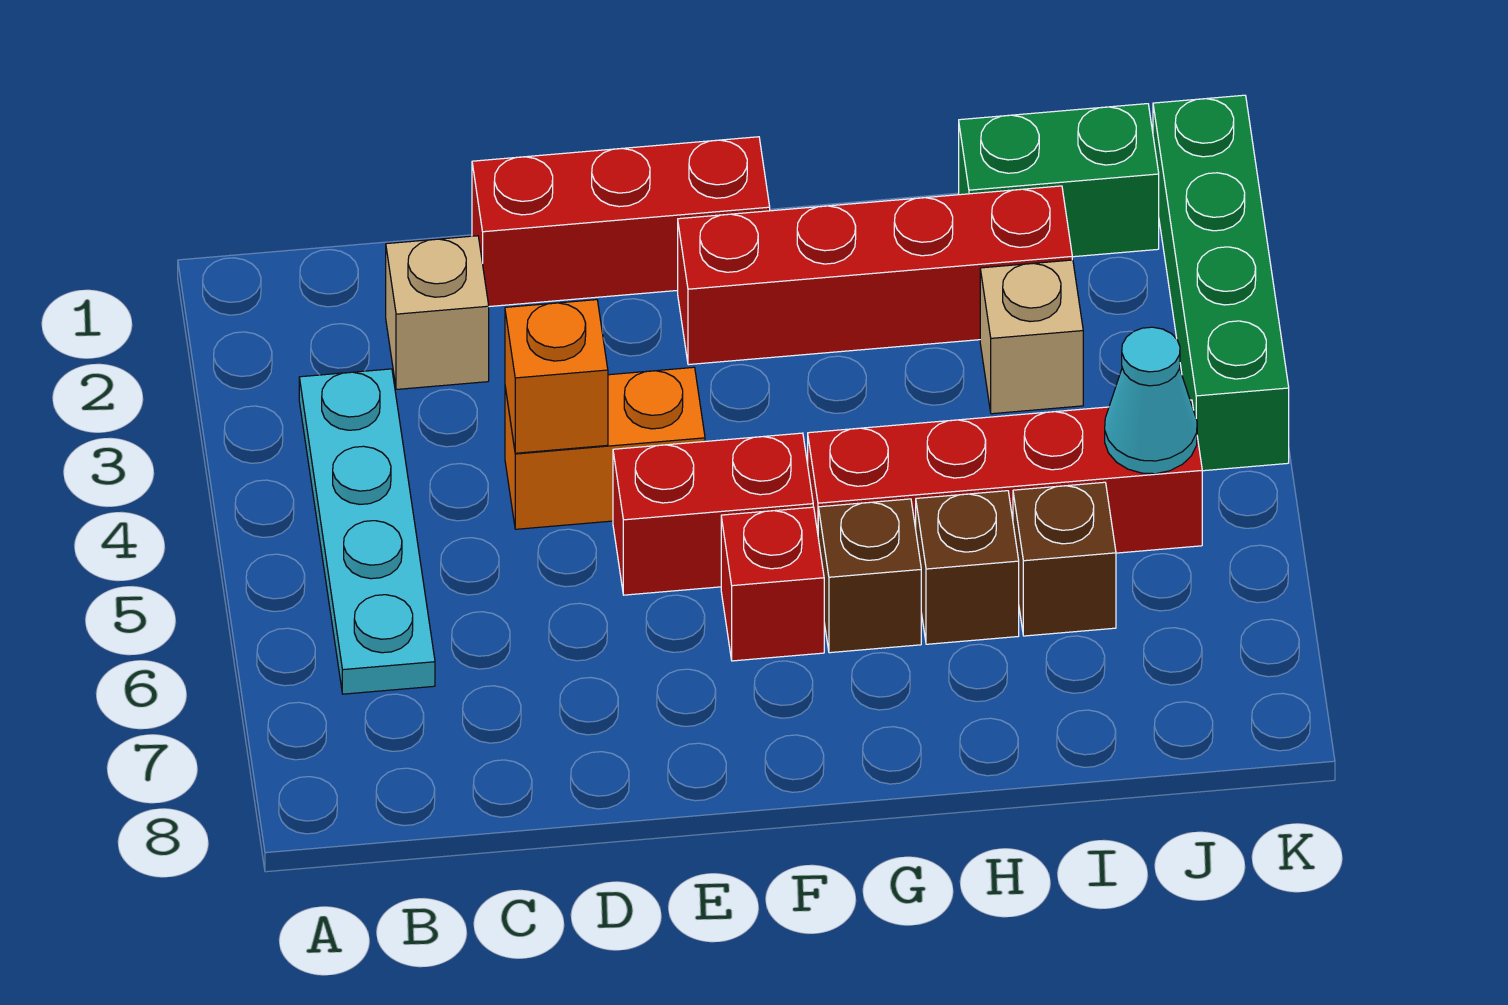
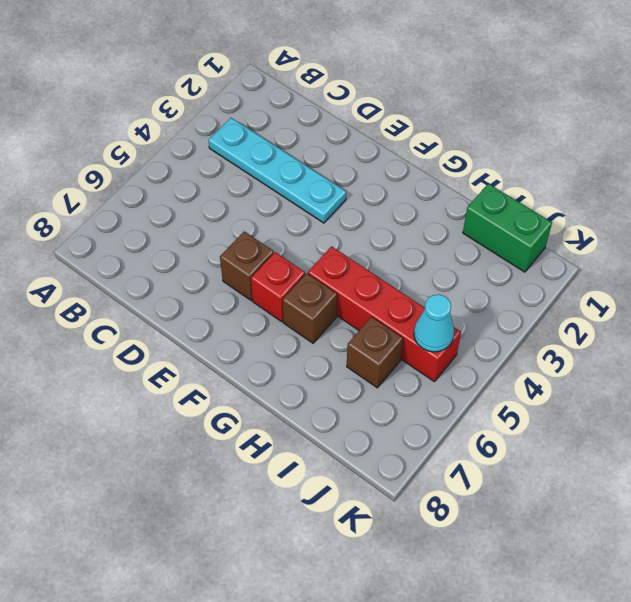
cyan 1x4 plate [208,118,346,223] -> cyan 1x4 plate turned to [299,369,435,694]
brown 1x1 brick [220,231,274,300] -> brown 1x1 brick moved to [916,491,1019,644]
none -> tan 1x1 brick [386,236,489,389]
none -> red 1x3 brick [472,137,770,307]
none -> orange 1x2 brick [505,367,705,529]

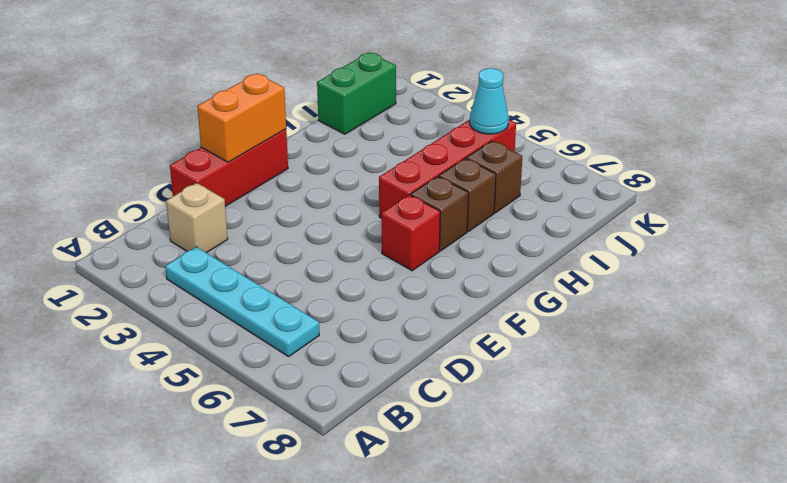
orange 1x2 brick [197,73,286,162] -> orange 1x2 brick moved to [505,367,705,529]
none -> red 1x2 brick [613,433,813,595]
none -> red 1x4 brick [678,186,1072,365]
none -> tan 1x1 brick [980,260,1083,414]

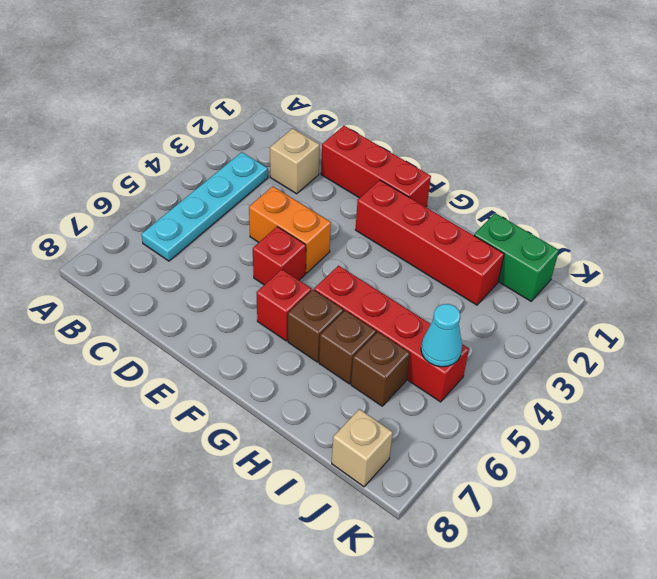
red 1x1 brick [253,227,306,285] -> red 1x2 brick [613,433,813,595]
tan 1x1 brick [332,409,393,487] -> tan 1x1 brick moved to [980,260,1083,414]
none -> green 1x4 brick [1153,95,1289,471]
none -> orange 1x1 brick [505,300,608,453]

